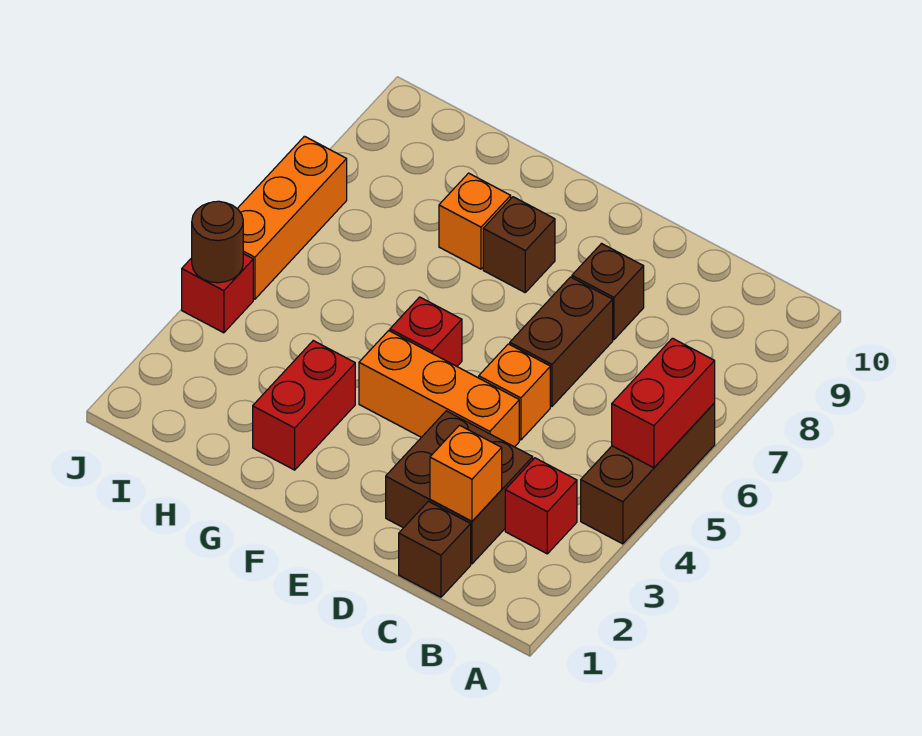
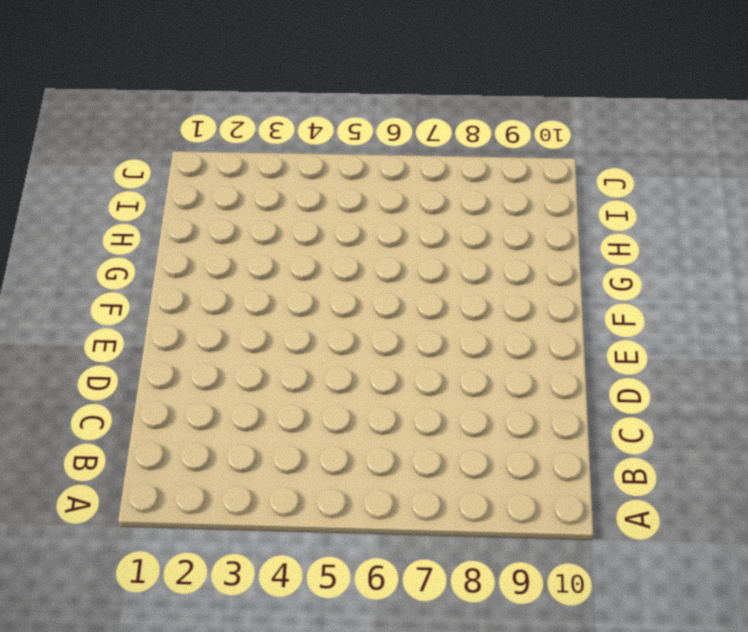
none -> brown 1x3 brick [581,403,715,544]
none -> red 1x1 brick [505,458,577,554]
none -> brown 1x1 brick [399,501,471,597]

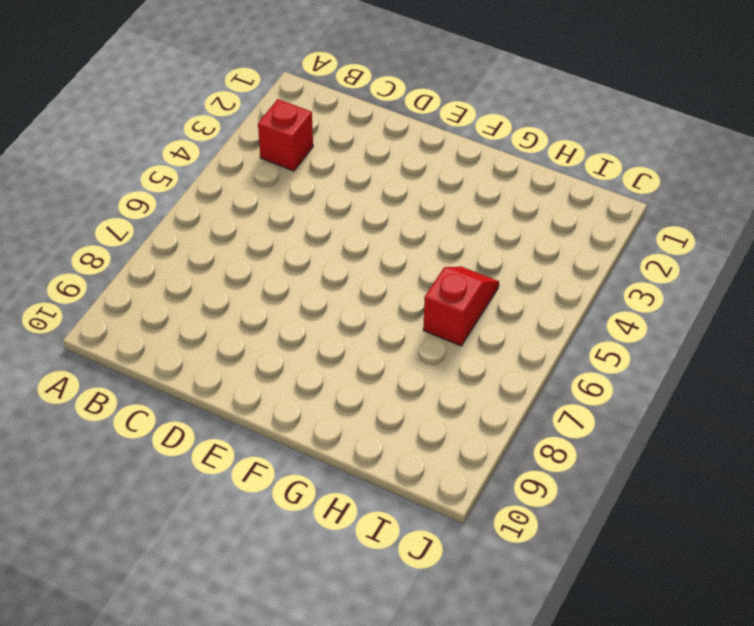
red 1x2 slope [423,267,499,346] -> none
none -> brown 1x3 brick [581,403,715,544]
none -> brown 1x1 brick [399,501,471,597]
none -> brown 2x2 brick [386,411,533,564]

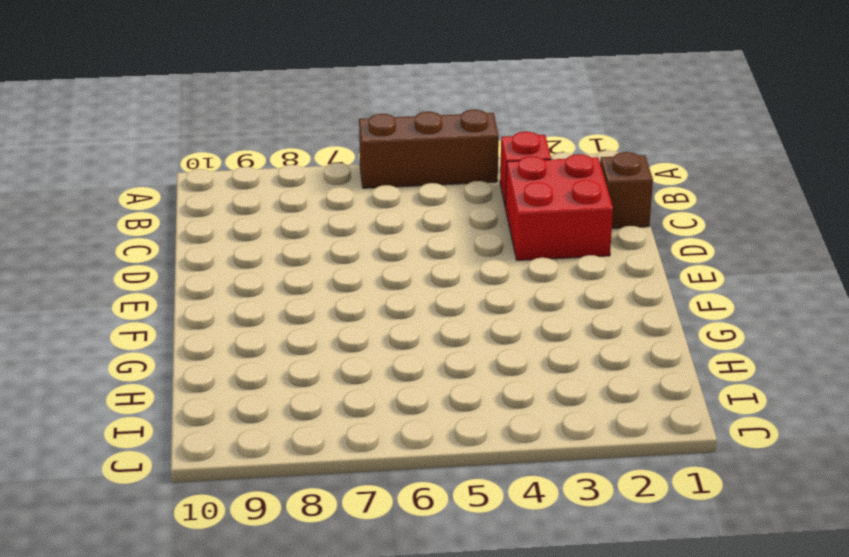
red 2x2 brick [505,154,613,260] -> brown 2x2 brick [386,411,533,564]
none -> orange 1x3 brick [359,331,519,447]
none -> orange 1x1 brick [479,344,550,440]
none -> brown 1x2 brick [510,277,613,406]

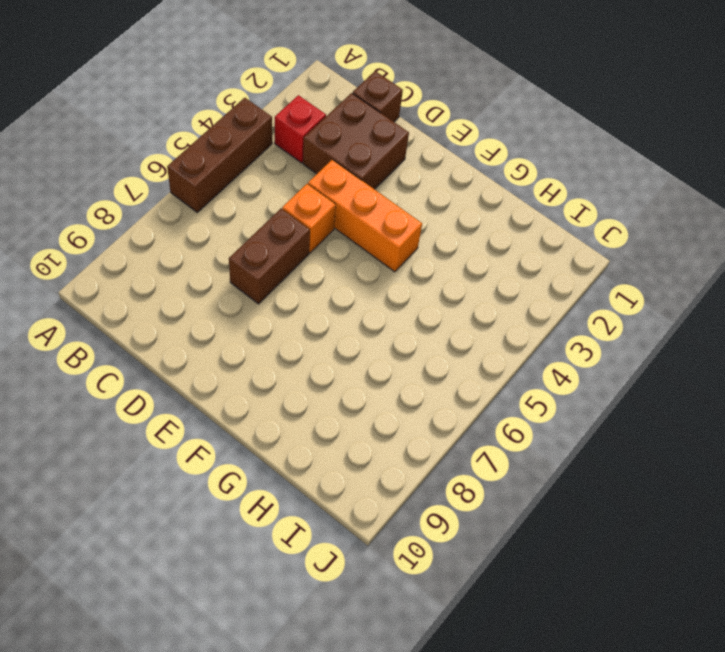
none -> brown 1x1 brick [572,244,644,339]
none -> red 1x1 brick [390,297,462,366]
none -> brown 1x1 brick [483,197,555,292]

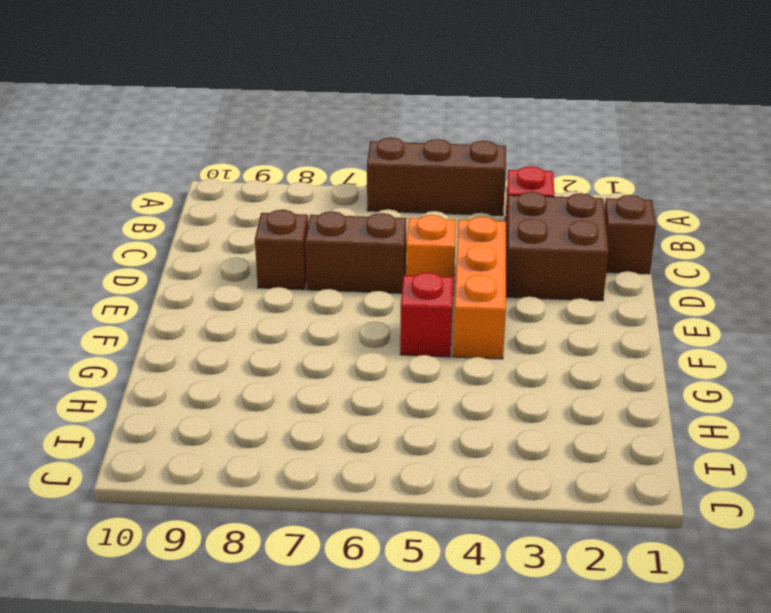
none -> brown 1x1 brick [483,197,555,292]
none -> red 1x2 brick [253,341,355,470]
none -> orange 1x1 brick [439,173,511,269]

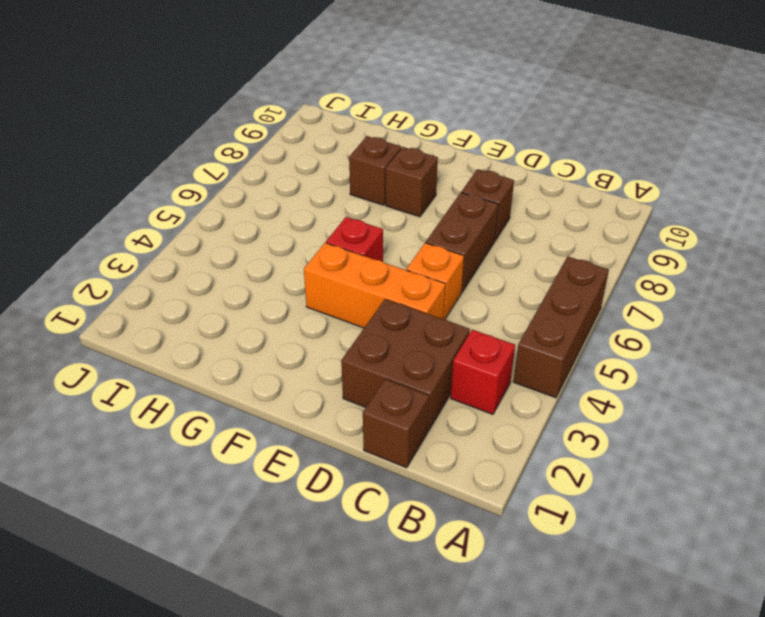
brown 1x1 brick [349,136,401,205] -> orange 1x1 brick [439,173,511,269]
none -> red 1x2 brick [253,341,355,470]
none -> red 1x1 brick [182,254,253,333]
none -> orange 1x3 brick [237,136,347,299]

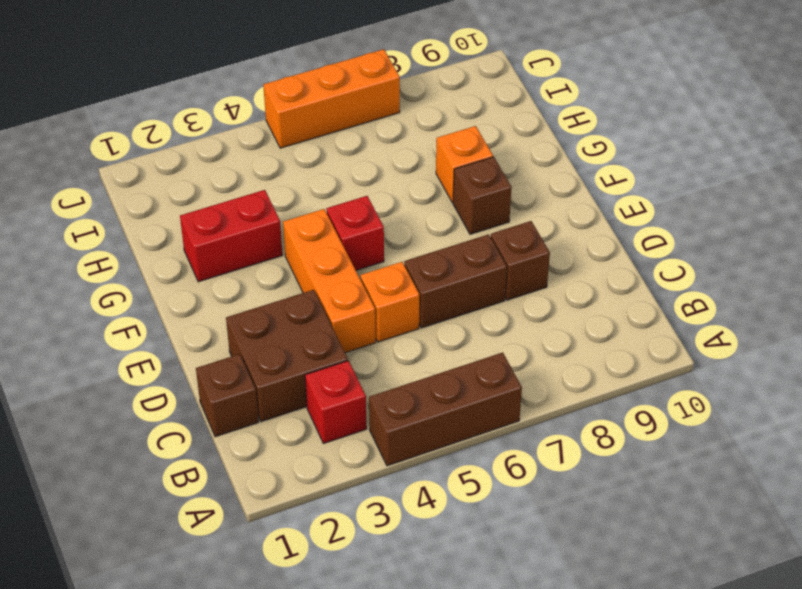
none -> red 1x1 brick [182,254,253,333]
none -> red 1x2 brick [612,338,715,468]
none -> orange 1x1 brick [430,425,502,521]

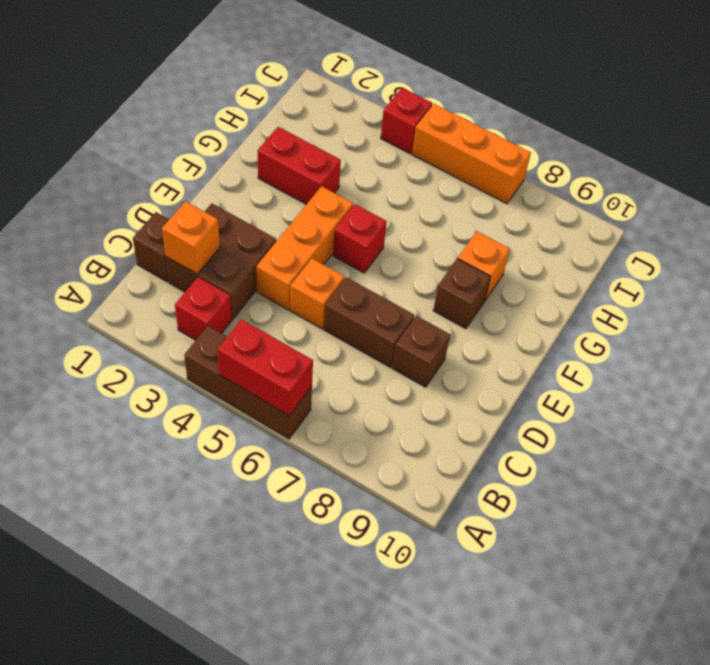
none -> brown 1x1 round brick [192,201,243,283]

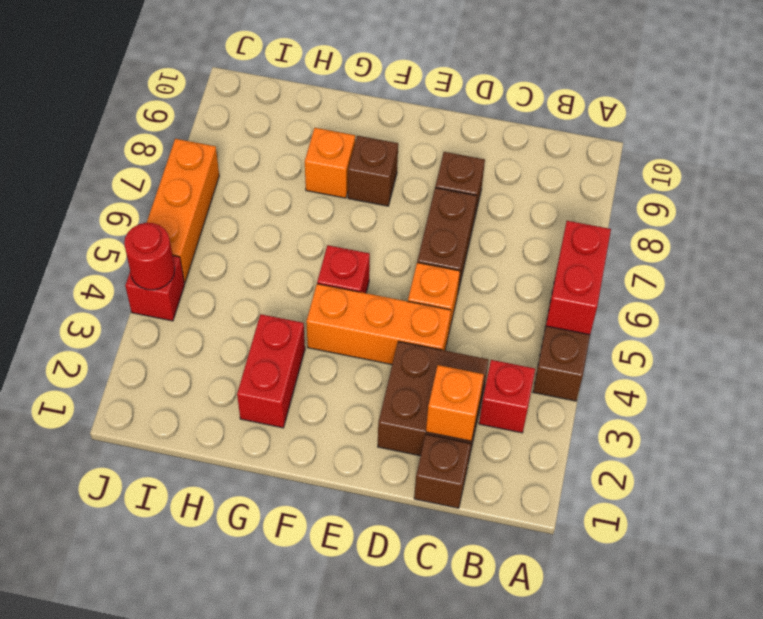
red 1x1 round brick [124,223,175,290] -> brown 1x1 round brick [192,201,243,283]

